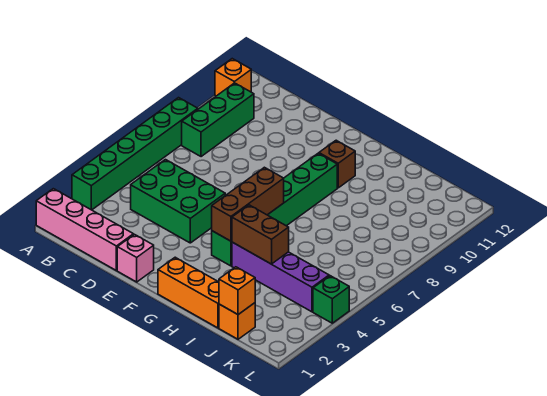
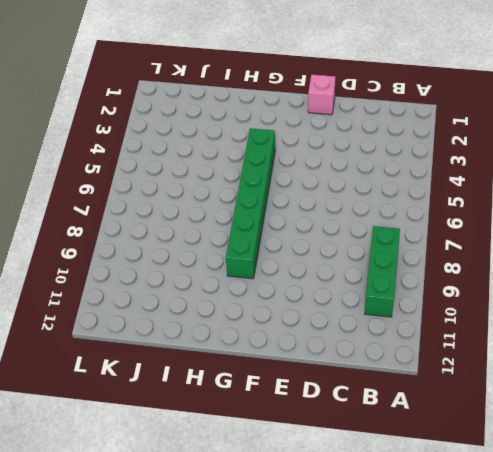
none -> pink 1x4 brick [36,189,133,270]
none -> green 1x6 brick [72,98,198,210]
none -> orange 1x1 brick [215,59,251,96]

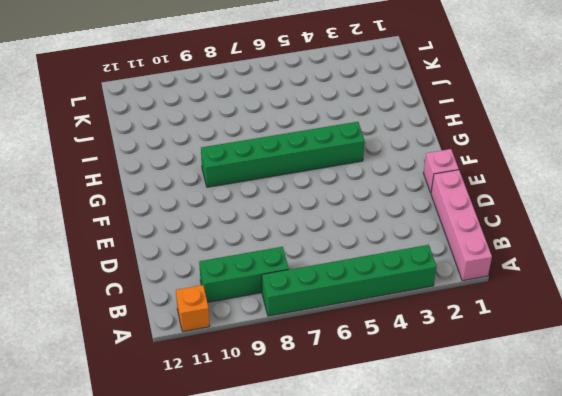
none -> green 2x3 brick [131,160,225,243]
none -> orange 1x3 brick [158,257,219,328]
none -> brown 1x1 brick [319,140,355,188]

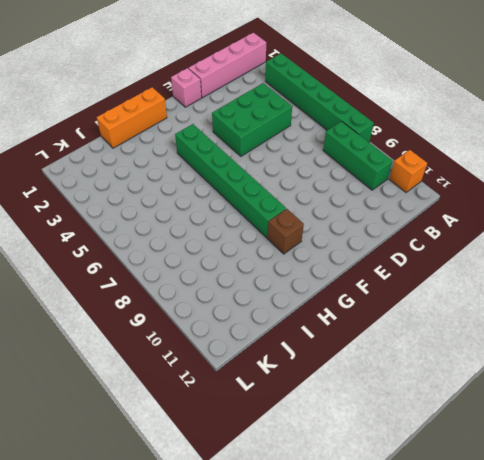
none -> purple 1x4 brick [232,242,329,312]
none -> orange 1x1 brick [219,303,255,339]
none -> green 1x1 brick [313,276,349,323]

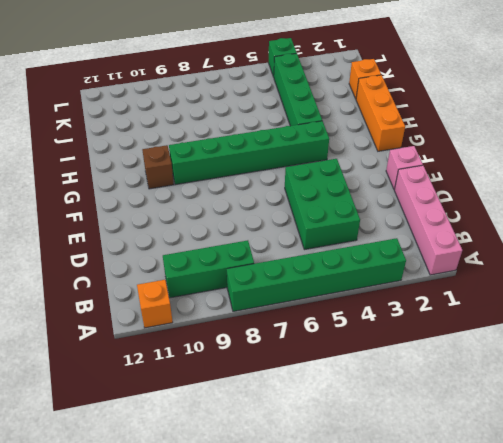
green 1x4 brick [274,53,322,126] -> purple 1x4 brick [232,242,329,312]
none -> brown 1x3 brick [212,167,284,241]
none -> brown 1x2 brick [232,205,289,264]
none -> orange 1x1 brick [219,267,255,315]

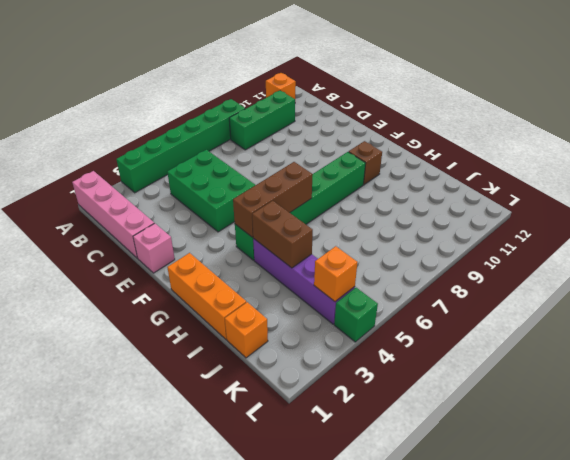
orange 1x1 brick [314,246,358,301] -> orange 1x1 brick moved to [219,267,255,315]

